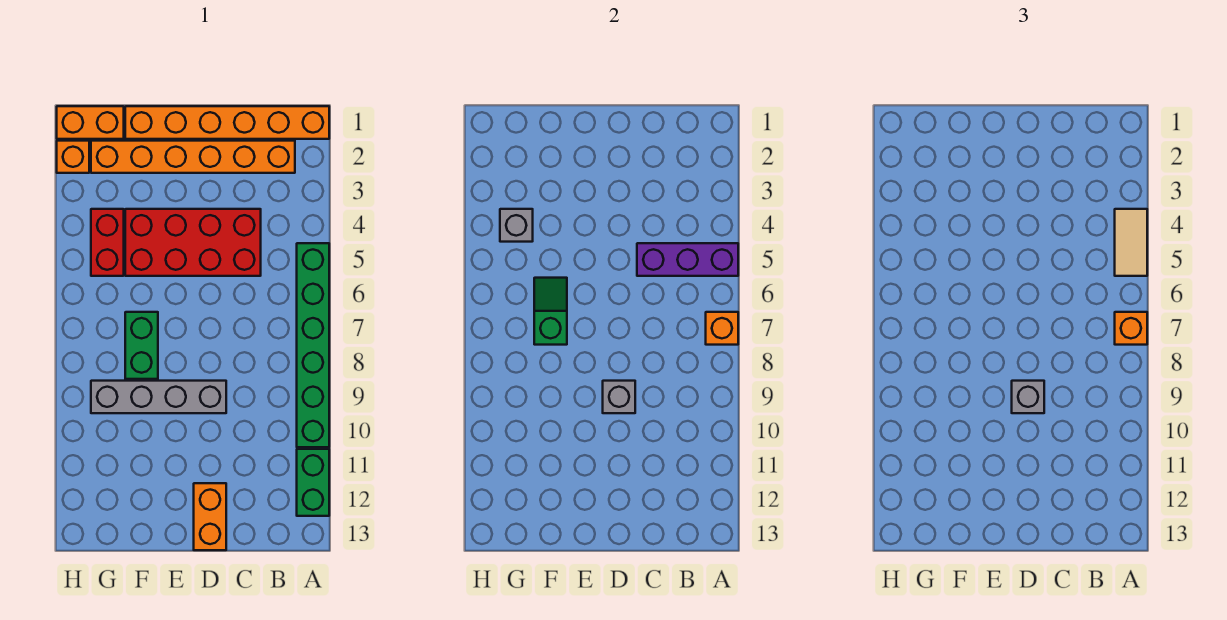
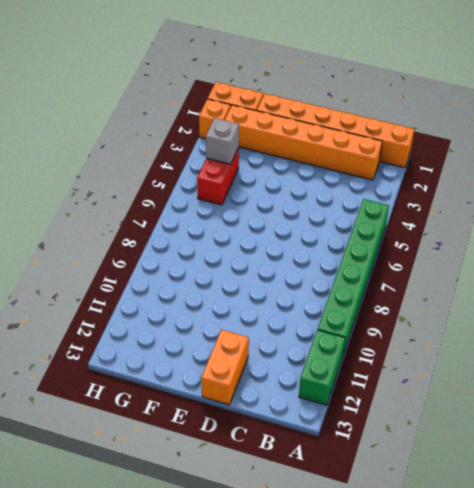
none -> red 2x4 brick [125,209,261,276]
none -> grey 1x4 brick [91,381,226,413]
none -> green 1x2 brick [125,312,158,379]

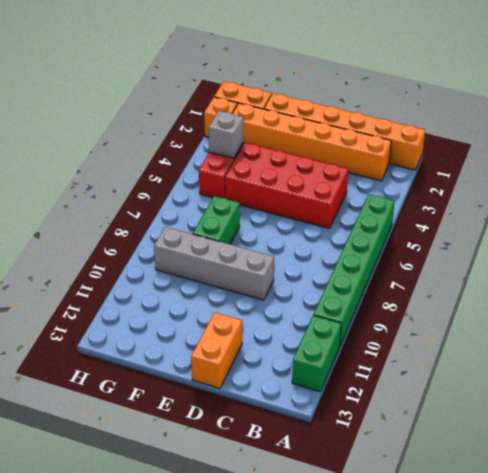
none -> purple 1x3 brick [637,243,738,276]
none -> orange 1x1 brick [706,312,738,345]
none -> grey 1x1 brick [603,381,635,413]

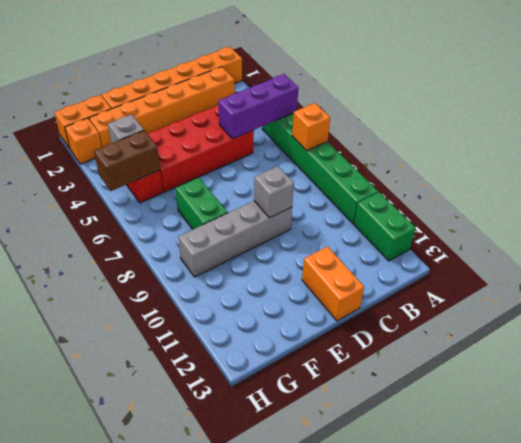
brown 1x2 brick [94,130,160,191] -> none
none -> green 1x2 slope [534,278,567,345]
none -> tan 1x2 tile [1115,209,1147,276]
none -> orange 1x1 brick [1115,312,1147,345]

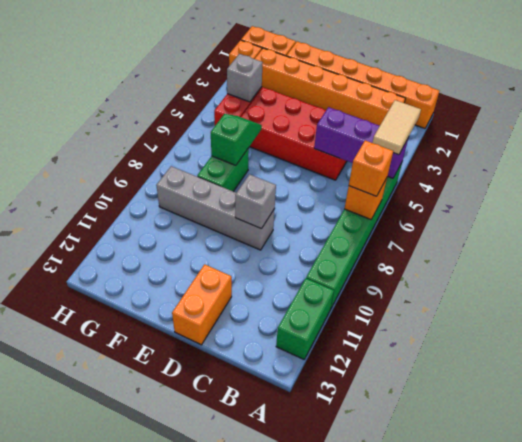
none -> grey 1x1 brick [1012,381,1044,413]

